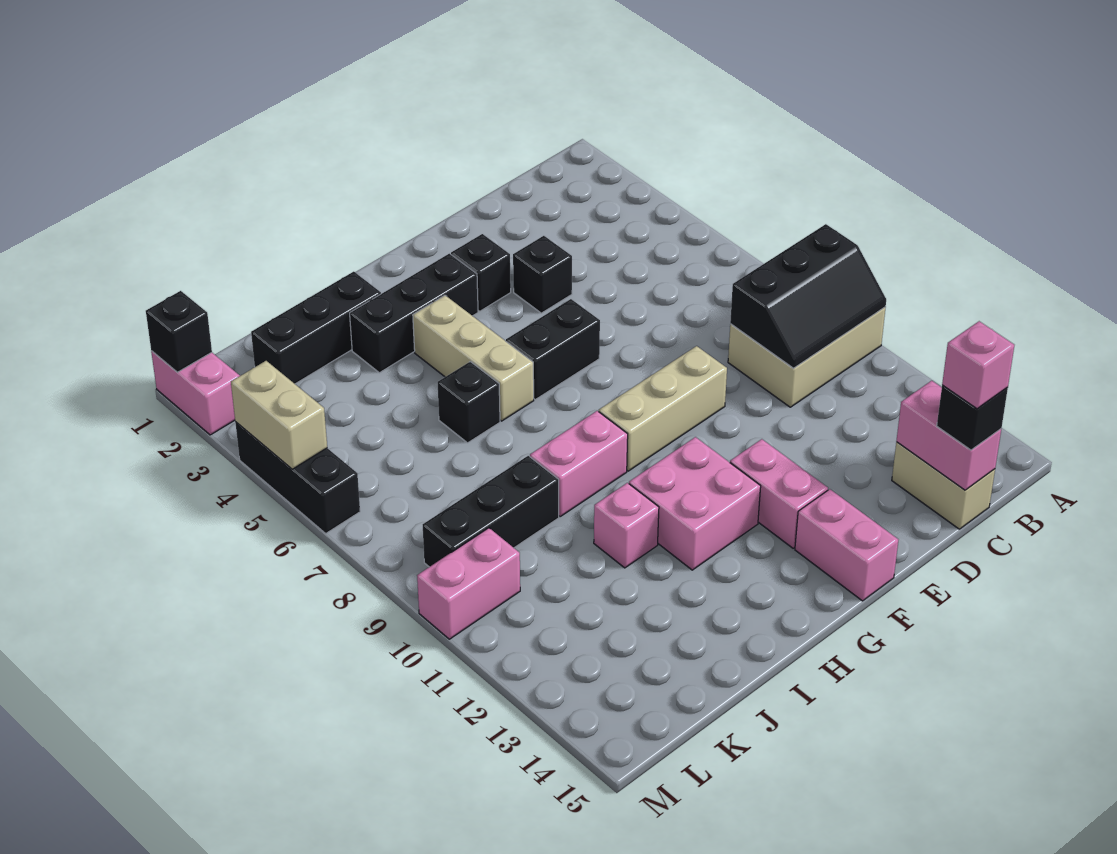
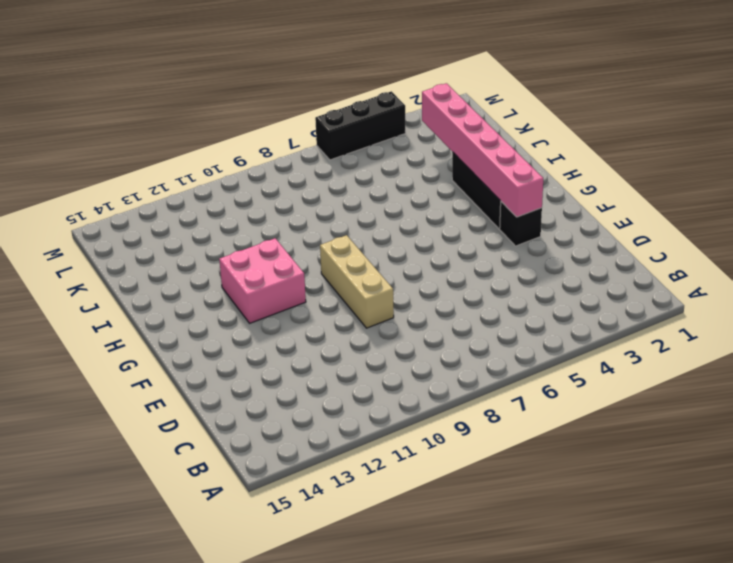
pink 1x6 brick [422,83,543,217] -> none
none -> tan 2x3 brick [728,307,886,407]
none -> tan 1x2 brick [892,442,995,529]
none -> black 1x1 brick [513,236,572,313]

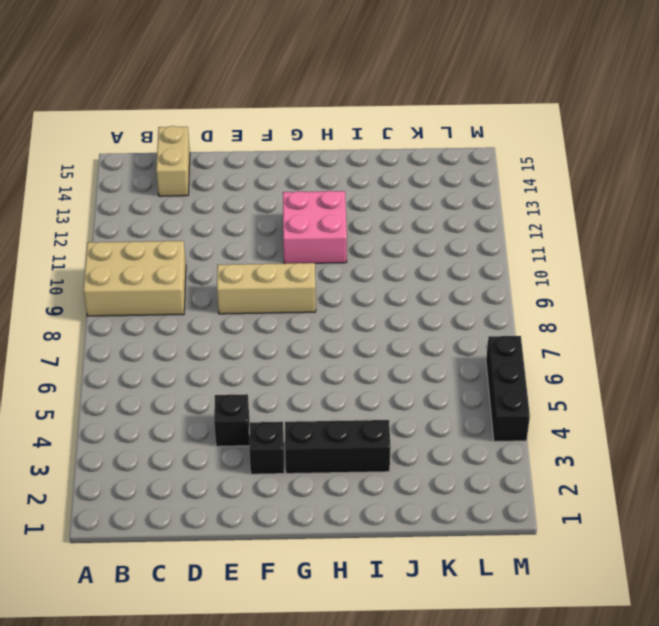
none -> black 1x2 brick [506,299,600,399]
none -> pink 1x2 brick [730,439,828,548]
none -> pink 1x2 brick [795,489,898,601]

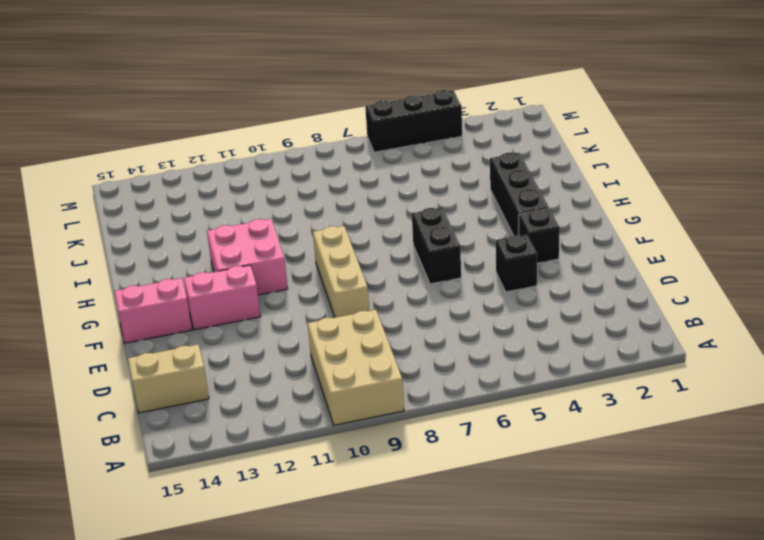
none -> tan 1x3 brick [413,295,534,421]
none -> pink 1x2 brick [530,411,628,516]
none -> black 1x3 brick [251,272,381,384]

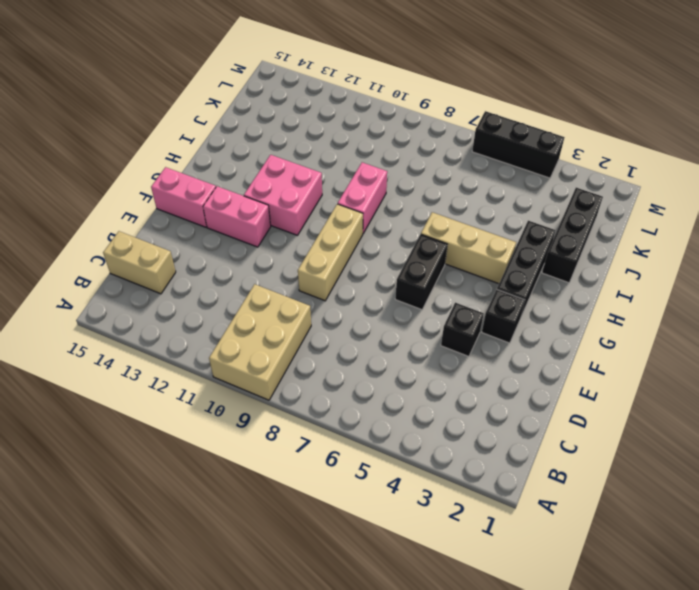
none -> black 1x1 brick [438,361,500,443]
none -> pink 1x1 brick [594,483,659,568]
none -> black 1x3 brick [423,456,559,567]

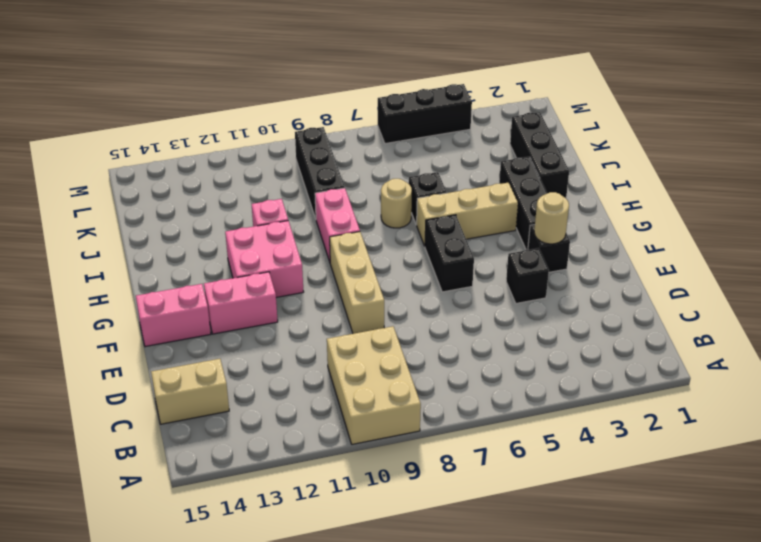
tan 1x1 round brick [534,192,569,244] -> none
tan 1x1 round brick [381,179,412,228] -> none
none -> pink 1x2 brick [417,528,520,639]
none -> pink 1x2 brick [151,351,240,435]
none -> black 2x3 slope [730,224,886,368]

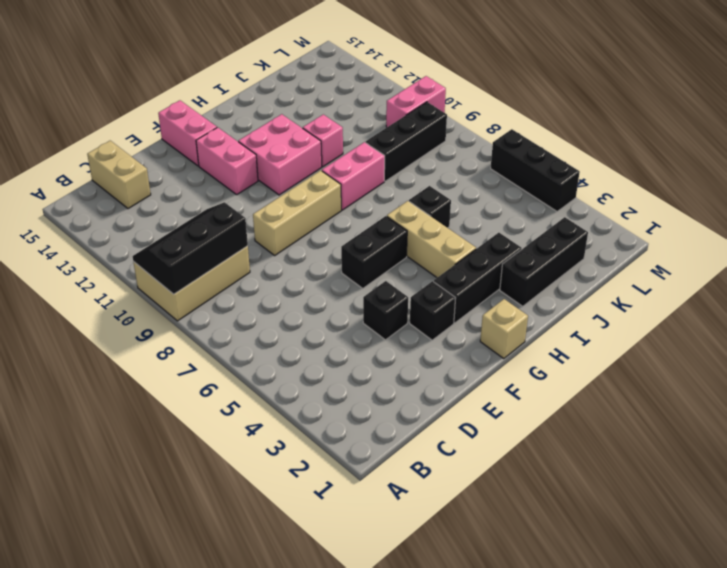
tan 1x1 brick [480,299,528,359] -> none
none -> pink 1x2 brick [151,351,240,435]
none -> pink 1x2 brick [896,381,1001,490]
none -> black 1x1 brick [146,291,212,372]

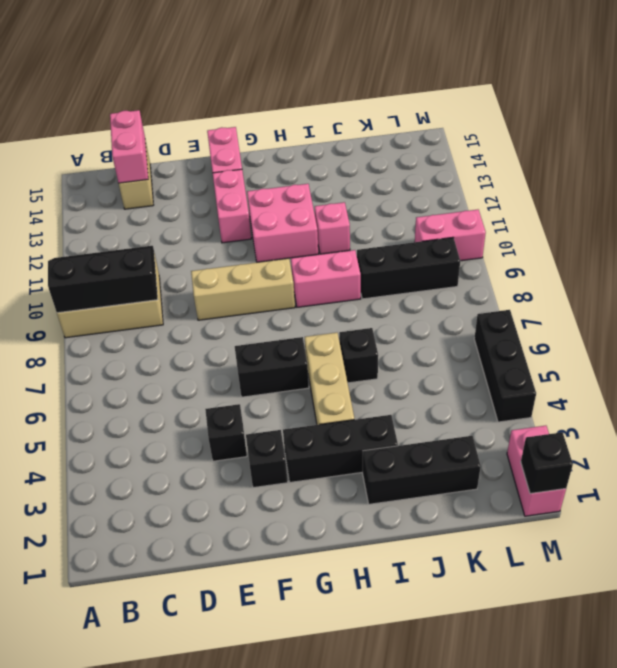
none -> tan 1x2 brick [231,361,327,469]
none -> black 1x1 brick [937,385,1008,450]
none -> pink 1x1 brick [942,321,1014,409]

